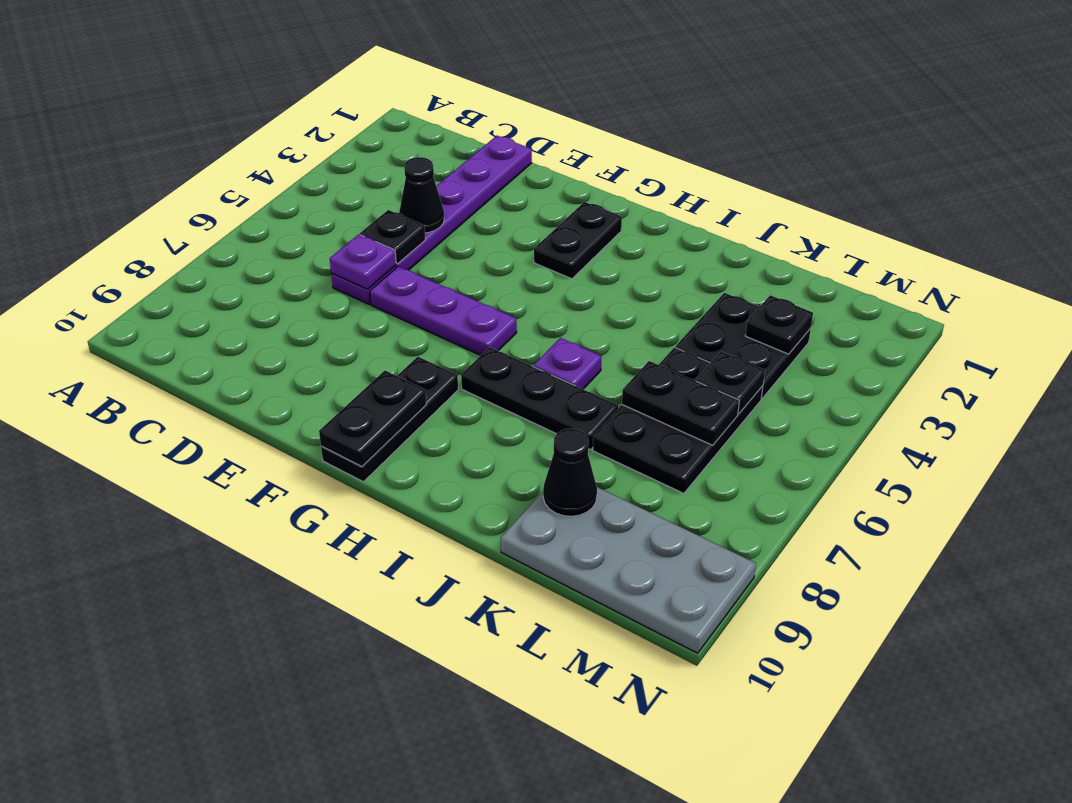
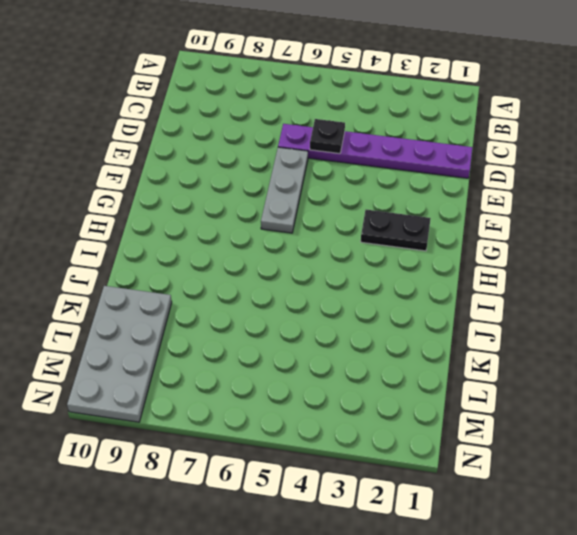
grey 1x3 plate [261,147,308,233] -> purple 1x3 plate [370,266,517,356]
none -> black 1x3 plate [321,357,458,482]
none -> black 1x3 plate [461,347,618,450]
none -> purple 1x1 plate [533,338,602,389]

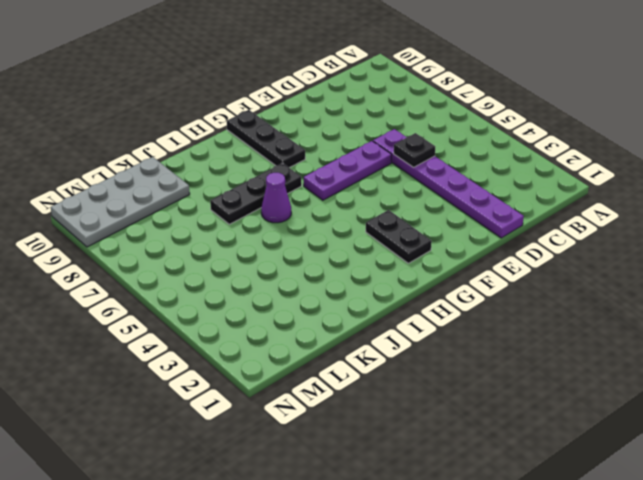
purple 1x1 cone [261,173,291,223] -> purple 1x1 plate [533,338,602,389]
none -> black 2x2 plate [675,293,811,398]
none -> black 2x3 plate [593,348,763,493]
none -> black 1x1 cone [399,157,444,233]

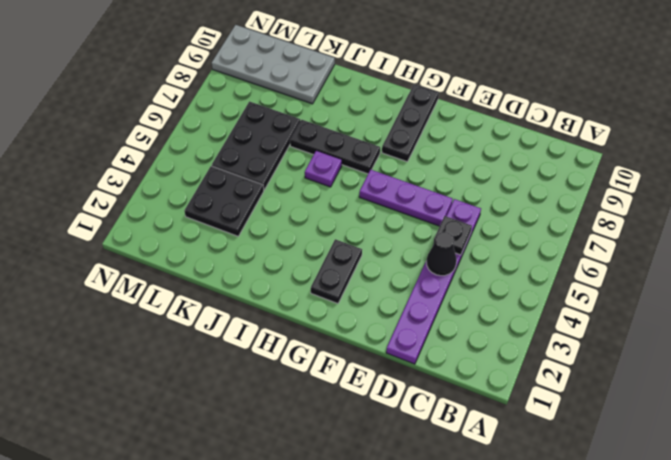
none -> purple 1x1 plate [330,234,396,289]
none -> black 1x2 plate [319,371,426,467]
none -> black 1x2 plate [622,361,739,445]

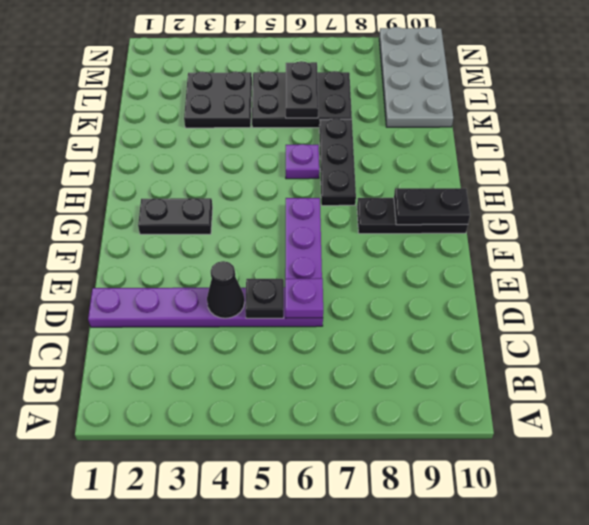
none -> black 1x1 cone [543,429,597,516]
none -> black 1x1 plate [745,295,813,354]
none -> black 1x1 plate [696,351,765,414]

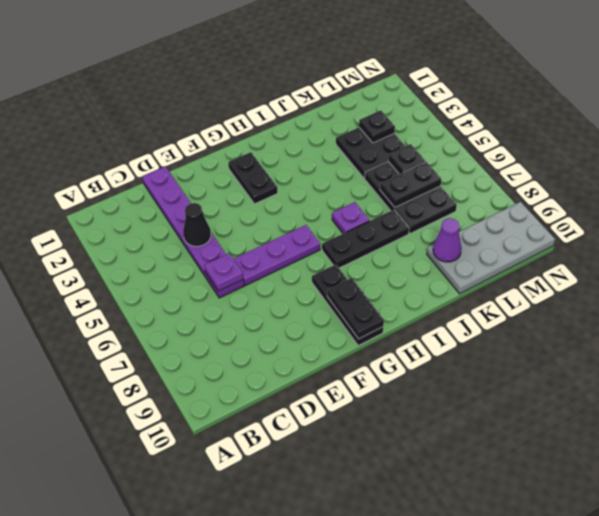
purple 1x1 cone [433,218,462,262] -> black 1x1 cone [543,429,597,516]
none -> black 1x1 plate [360,210,425,263]

